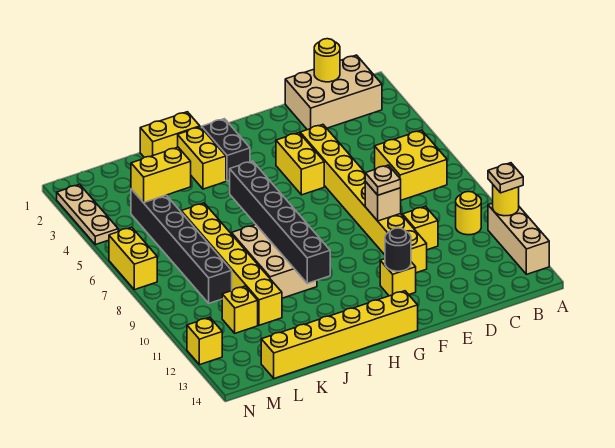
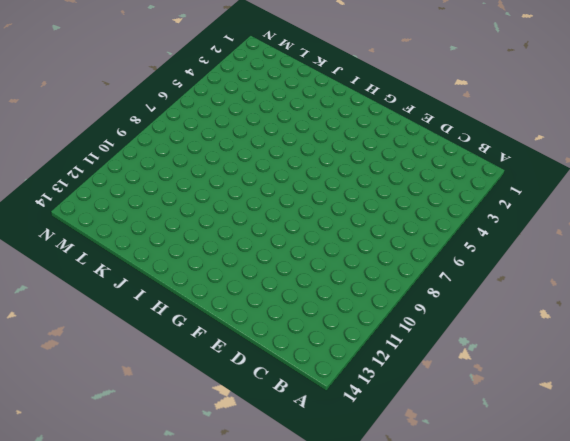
none -> tan 1x3 brick [488,203,549,274]
none -> tan 2x3 brick [285,55,382,130]
none -> yellow 2x2 brick [375,130,447,200]

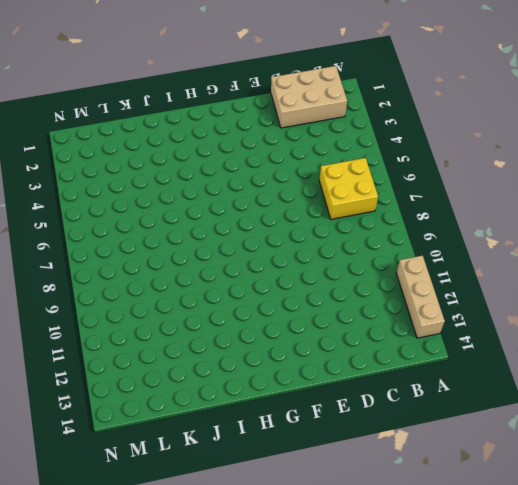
none -> yellow 1x1 round brick [456,192,481,235]
none -> yellow 1x1 brick [403,206,438,250]
none -> yellow 1x8 brick [300,125,427,273]

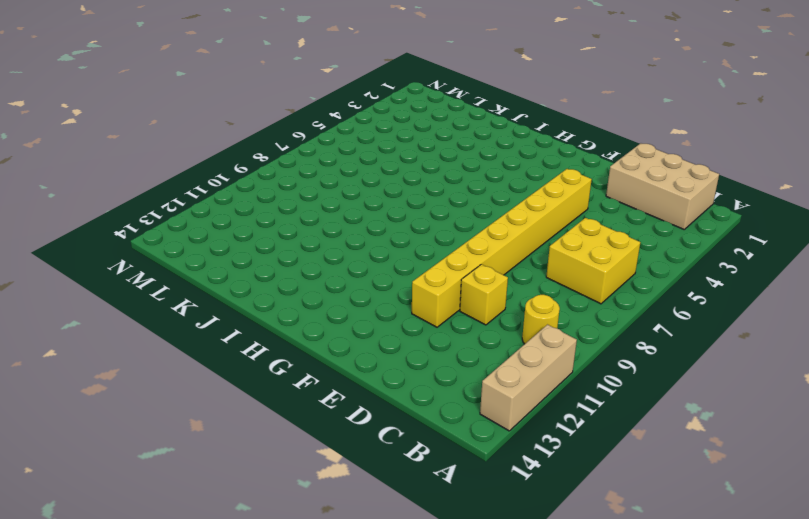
none -> yellow 1x2 brick [276,133,324,195]
none -> yellow 1x1 brick [380,259,416,296]
none -> yellow 1x6 brick [261,291,418,378]

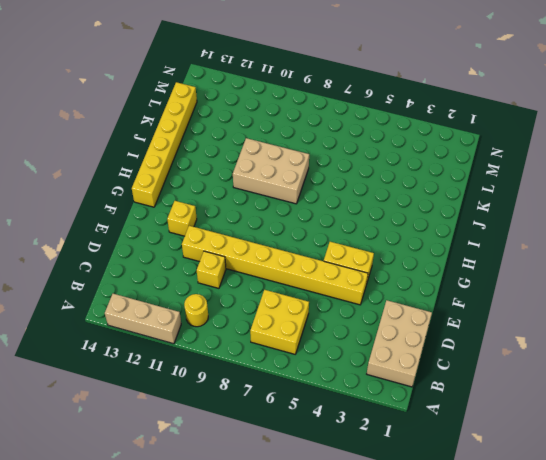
none -> black 1x2 brick [202,119,250,181]
none -> yellow 1x2 brick [140,112,200,157]
none -> yellow 1x2 brick [178,127,226,189]

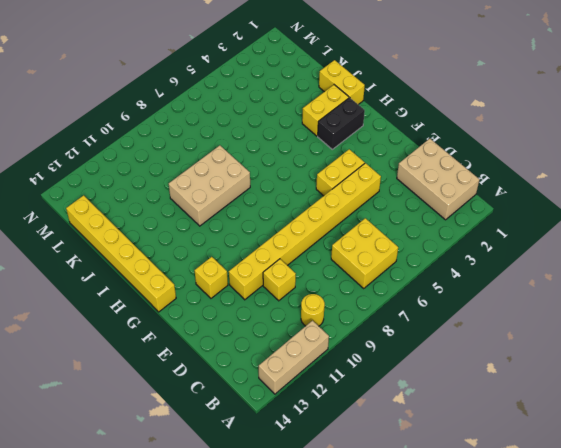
none -> yellow 1x6 brick [181,203,282,325]
none -> black 1x6 brick [131,189,232,303]
none -> yellow 1x1 brick [222,286,258,333]

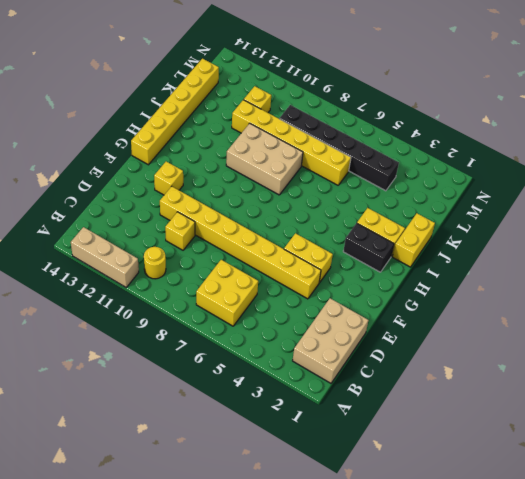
none -> tan 1x3 plate [57,184,118,245]
none -> yellow 1x2 brick [109,227,157,290]
none -> yellow 1x1 brick [187,317,222,365]

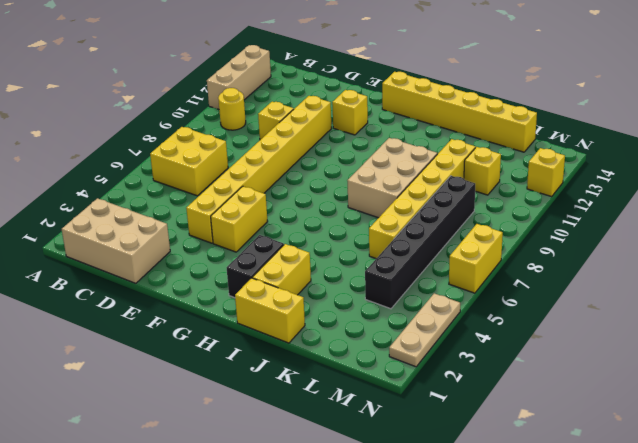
none -> yellow 1x1 round brick [493,185,519,216]
none -> yellow 1x1 round brick [314,39,340,82]
none -> tan 1x1 brick [365,182,401,221]

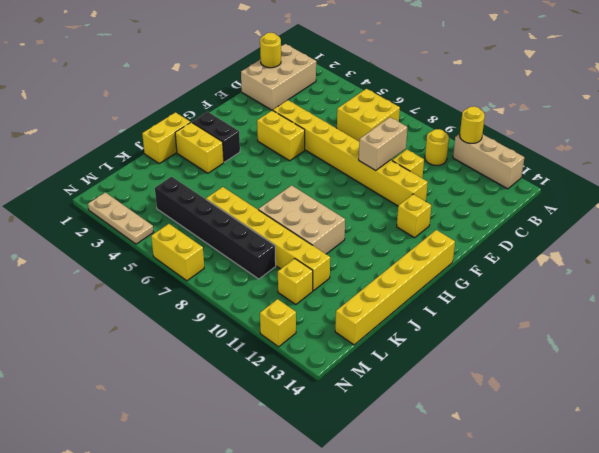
tan 1x2 brick [359,117,407,171] -> tan 1x1 brick [365,182,401,221]
none -> black 1x1 round brick [385,228,411,271]
none -> black 1x6 brick [230,161,330,283]
none -> yellow 1x2 brick [131,147,191,203]

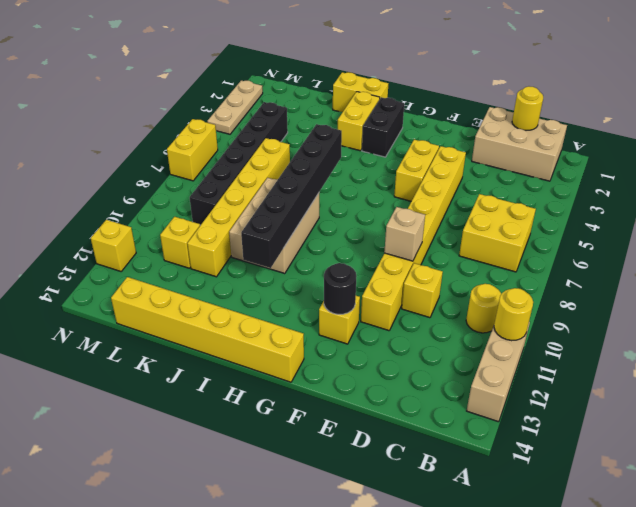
none -> yellow 1x2 brick [131,147,191,203]
none -> tan 1x1 plate [488,163,523,193]
none -> tan 1x1 plate [365,165,401,195]

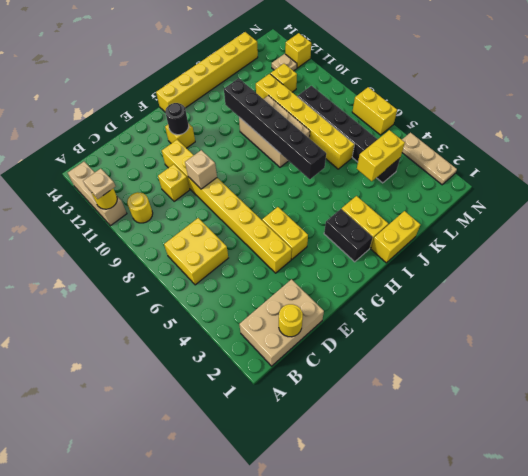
tan 1x1 plate [272,54,297,71] -> tan 1x1 plate moved to [365,165,401,195]

